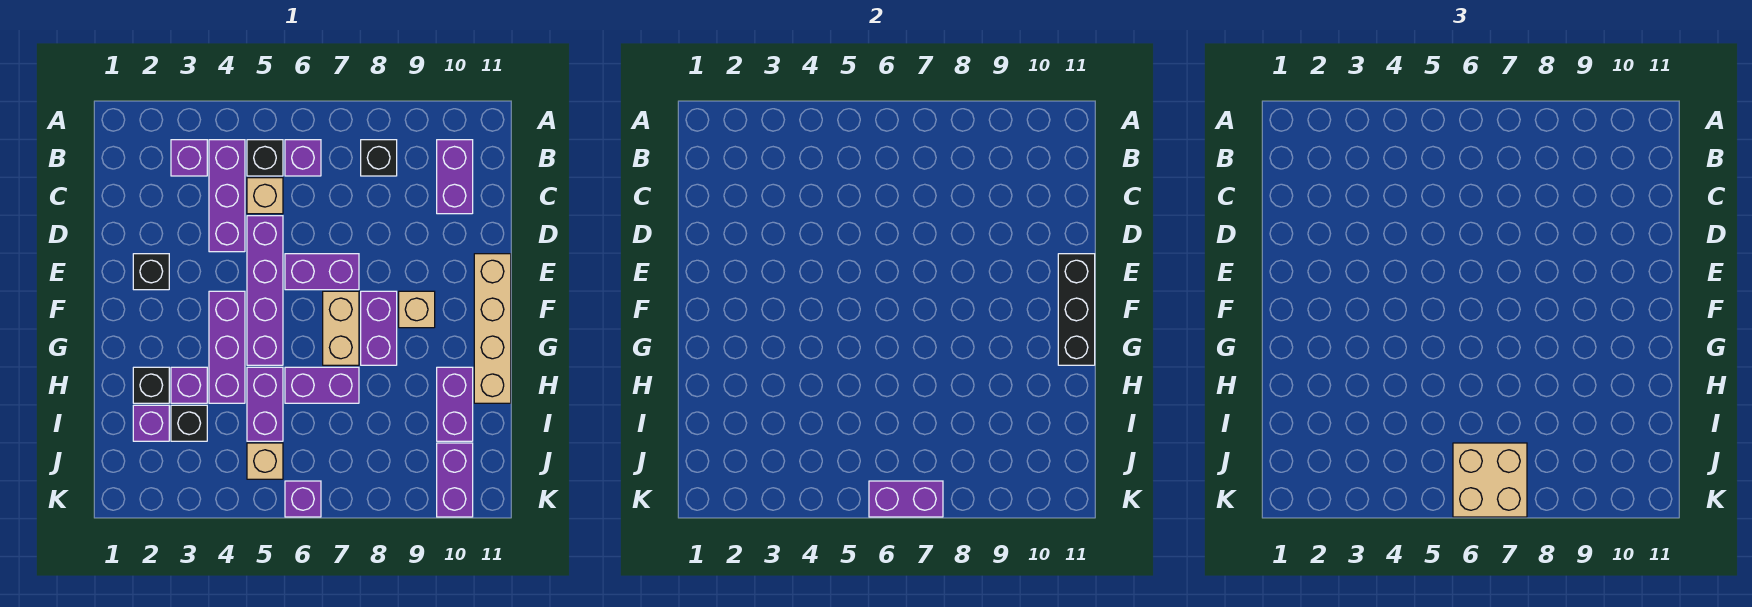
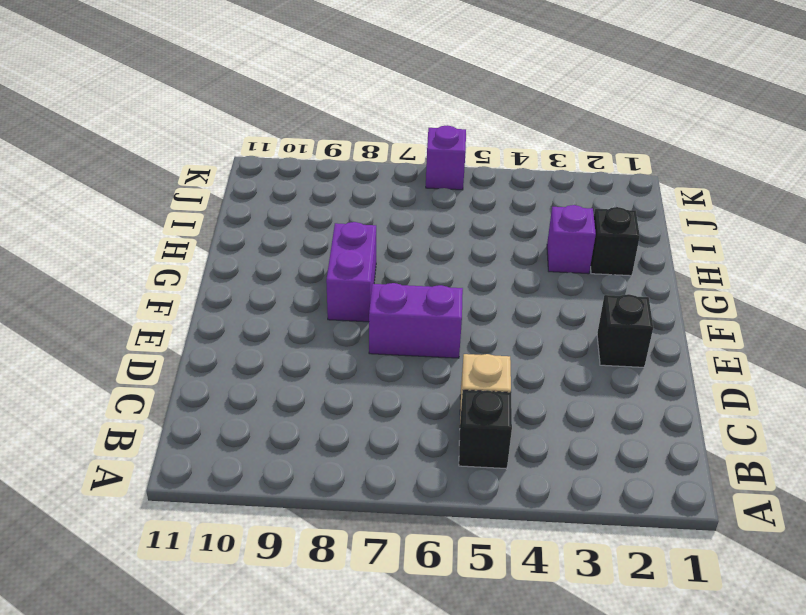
none -> purple 1x1 brick [171,140,207,176]
none -> purple 1x3 brick [209,140,245,252]
none -> purple 1x1 brick [285,140,321,176]

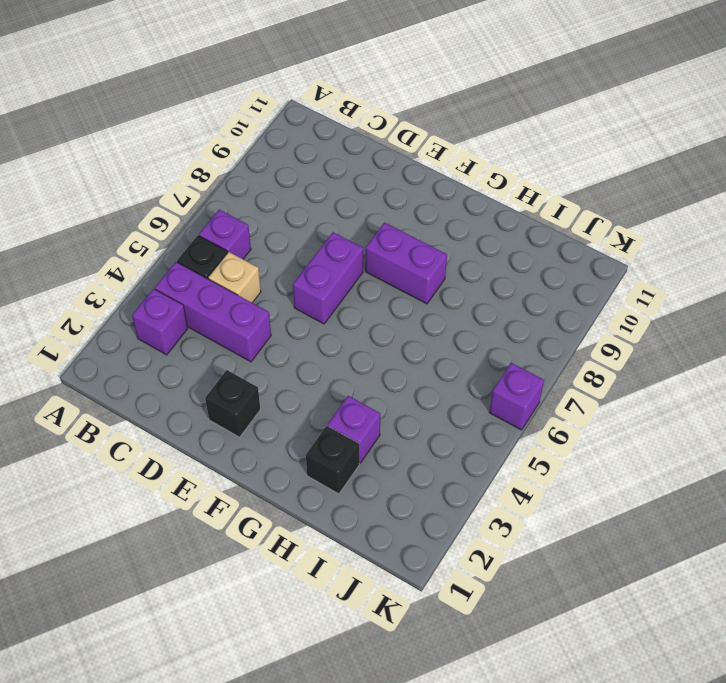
none -> black 1x1 brick [361,140,397,176]
none -> purple 1x2 brick [437,140,473,214]
none -> purple 1x4 brick [247,216,283,365]

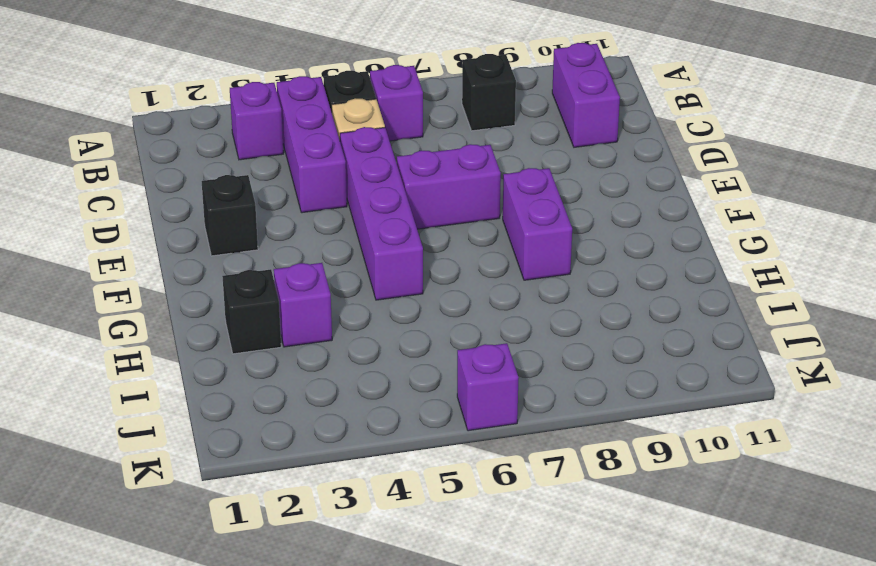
none -> tan 1x4 brick [474,254,511,403]
none -> purple 1x3 brick [209,291,245,403]
none -> tan 1x2 brick [323,291,359,365]

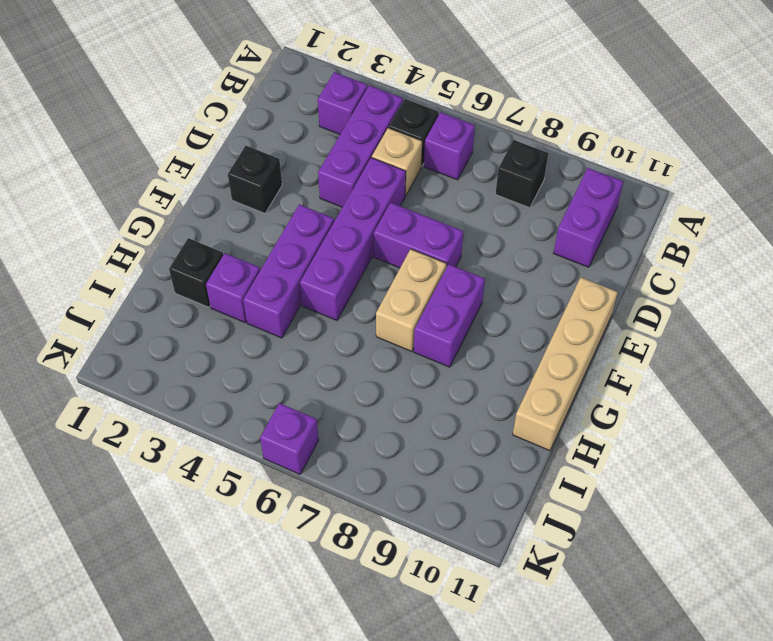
none -> tan 1x1 brick [399,291,435,328]
none -> purple 1x2 brick [247,367,283,441]
none -> purple 1x2 brick [285,367,359,403]

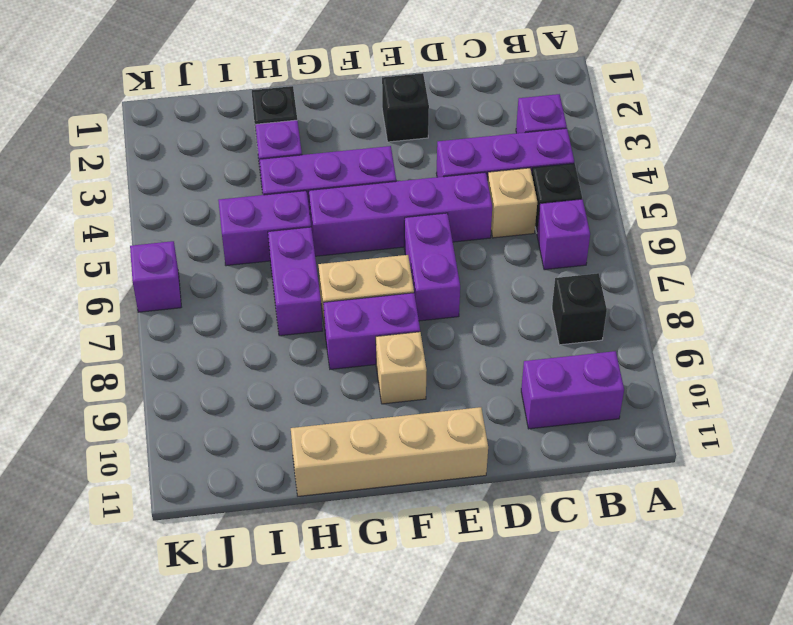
none -> purple 1x2 brick [437,367,473,441]
none -> purple 1x1 brick [133,405,169,441]
none -> black 1x1 brick [171,405,207,441]

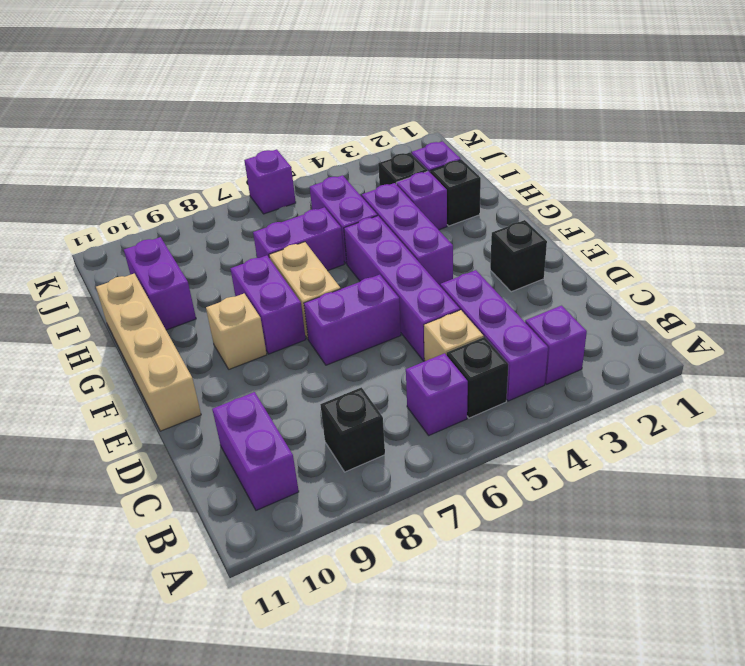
none -> tan 1x1 brick [247,443,283,479]
none -> purple 1x2 brick [437,443,473,517]
none -> black 1x3 brick [1058,254,1095,365]

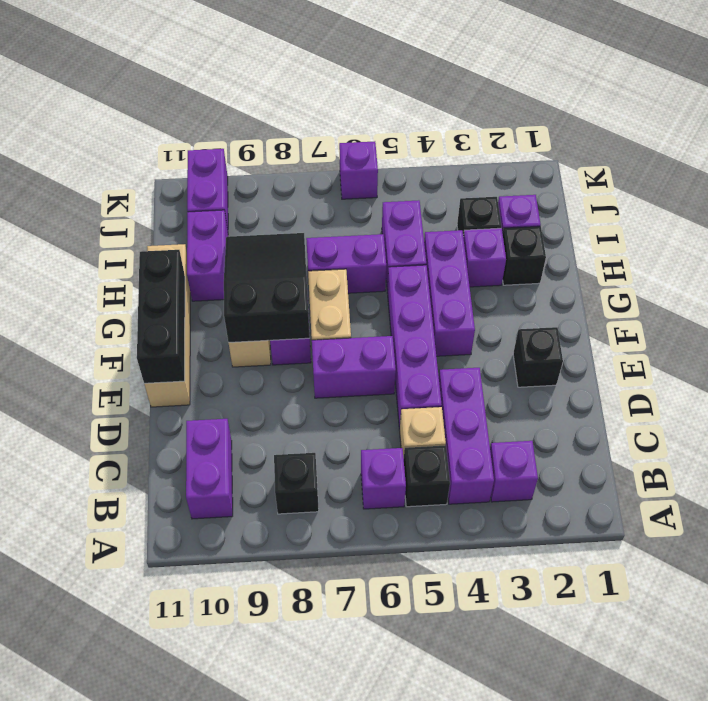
black 2x3 slope [224,233,310,343] -> none
none -> tan 1x1 brick [247,443,283,479]
none -> purple 1x2 brick [869,481,943,517]
none -> tan 2x2 brick [1453,443,1527,517]

